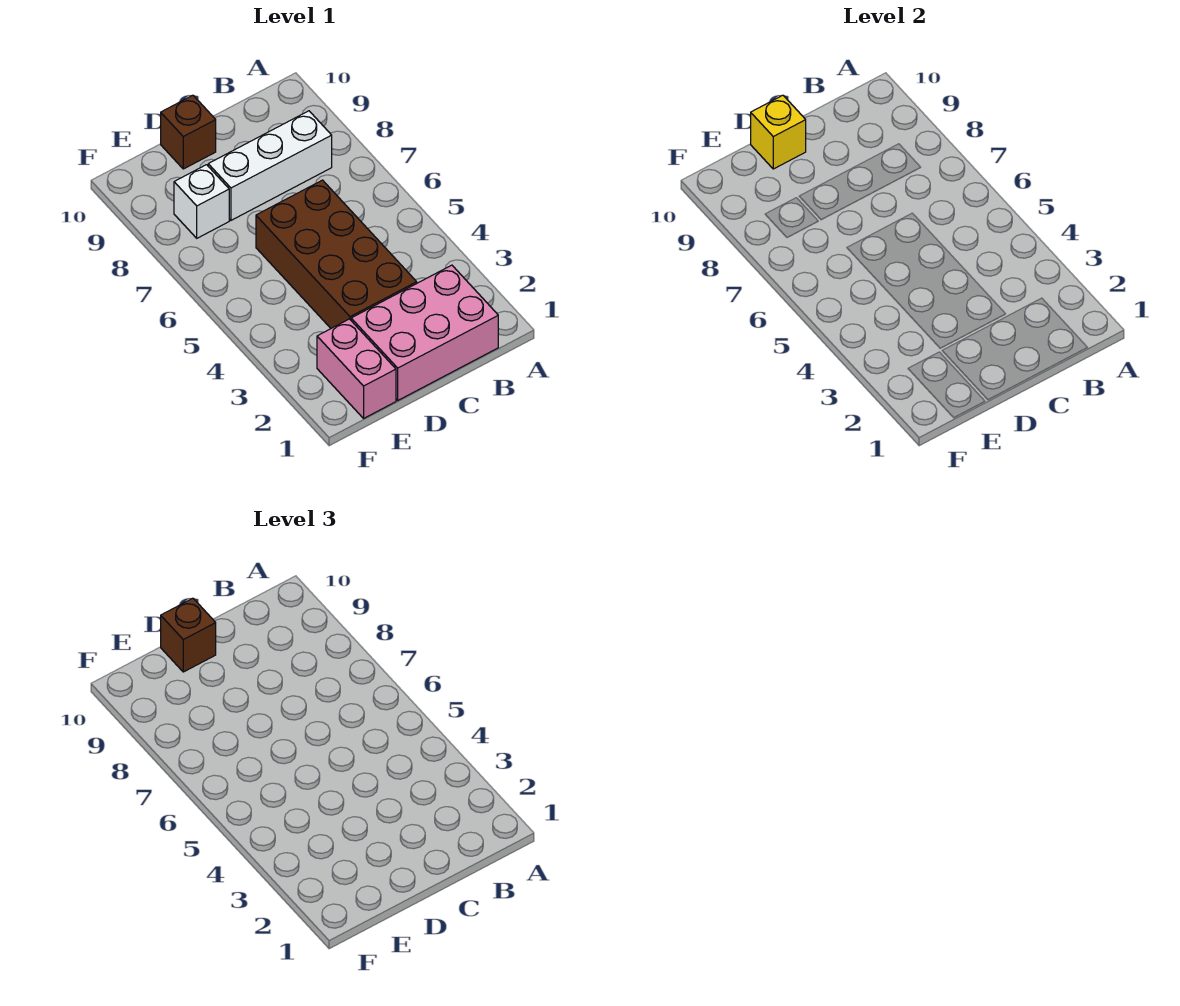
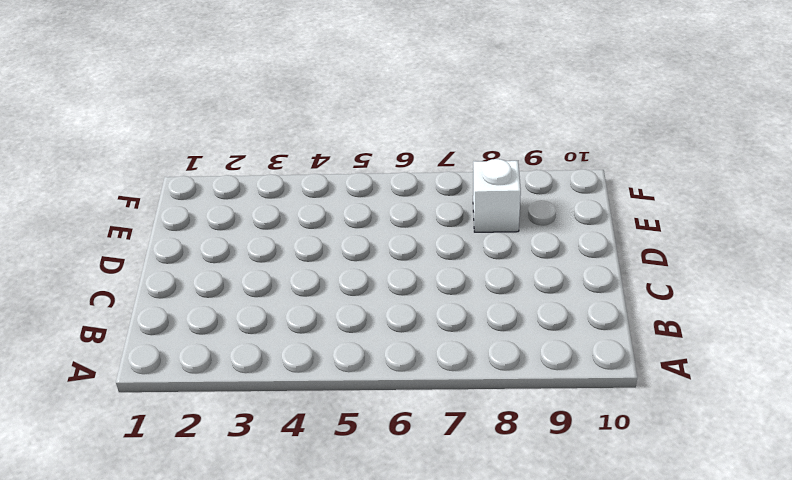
none -> pink 2x3 brick [351,265,498,400]
none -> white 1x3 brick [208,111,332,220]

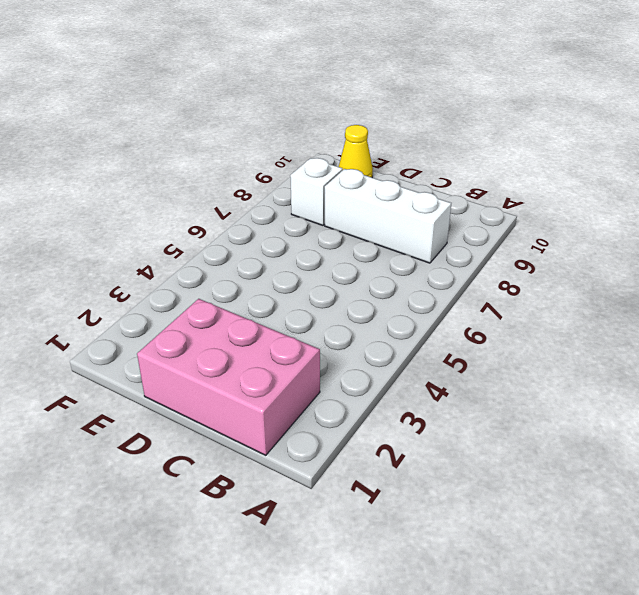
yellow 1x1 cone [339,125,373,177] -> none
none -> brown 2x4 brick [256,180,417,328]
none -> brown 1x1 brick [161,95,216,169]

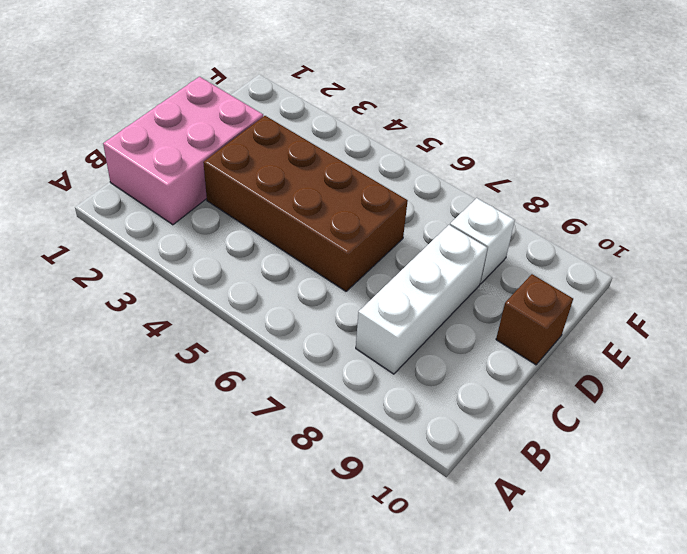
none -> pink 1x2 brick [317,319,396,418]
none -> yellow 1x1 brick [751,95,806,169]

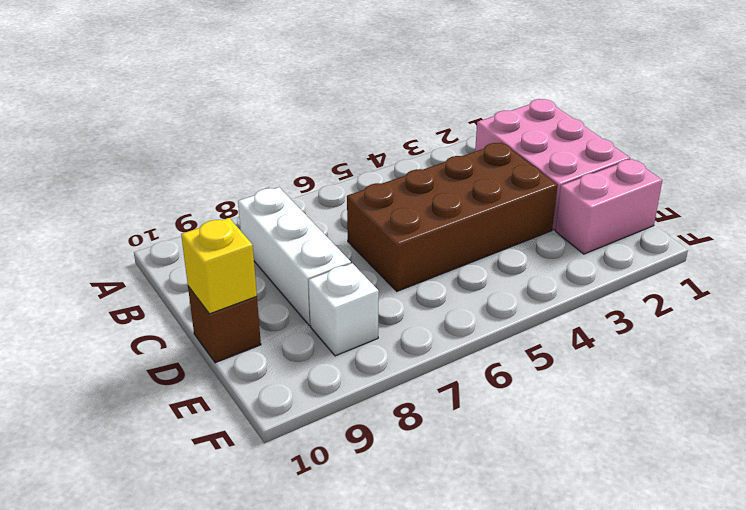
none -> brown 1x1 brick [161,598,216,672]

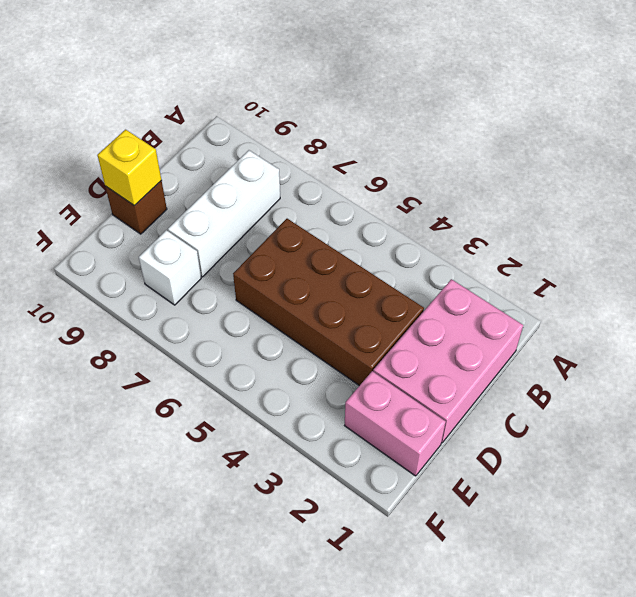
none -> brown 1x1 brick [161,598,216,672]

